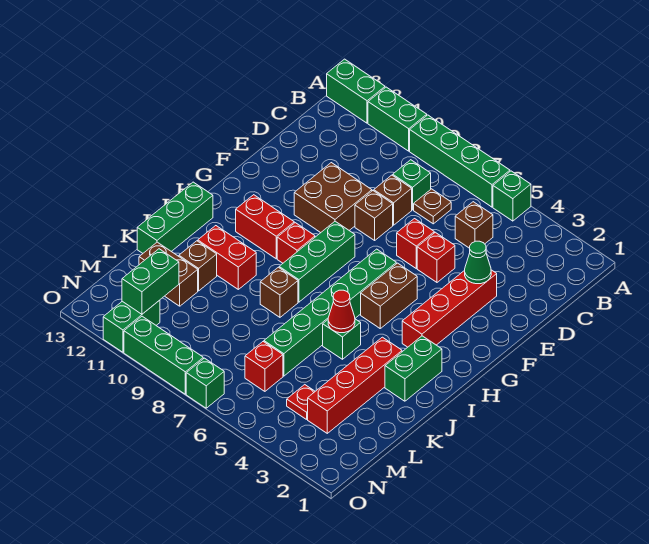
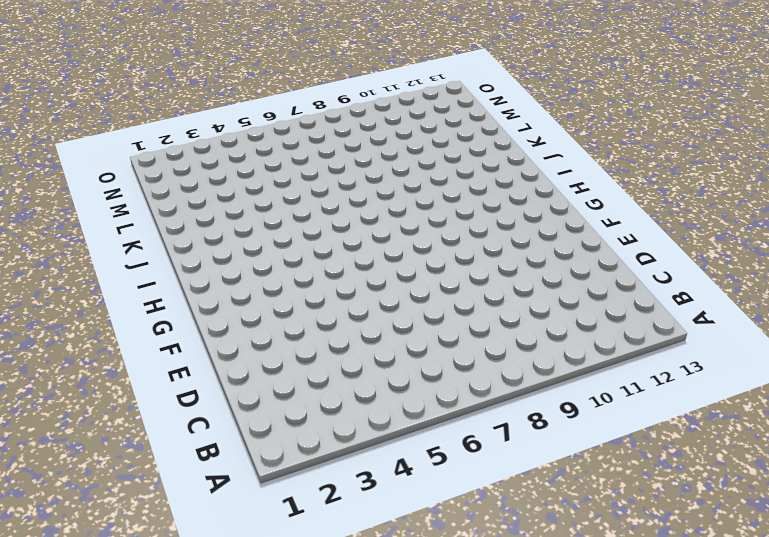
none -> green 1x1 brick [493,171,531,221]
none -> green 1x4 brick [410,115,510,207]
none -> green 1x2 brick [368,87,427,151]
none -> green 1x2 brick [327,59,385,123]

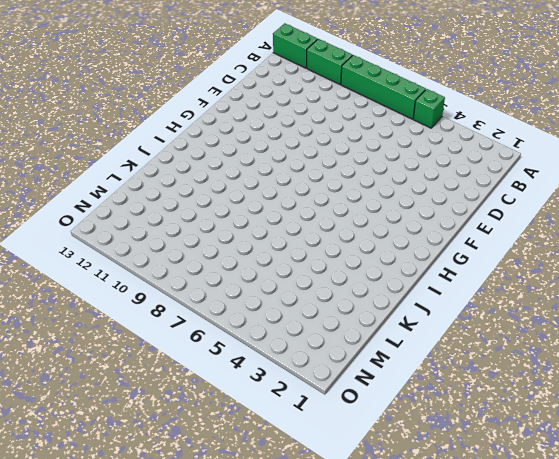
none -> brown 1x1 brick [455,202,493,248]
none -> brown 1x1 plate [414,189,451,224]
none -> green 1x1 brick [393,160,431,210]
none -> brown 1x1 brick [374,175,412,225]

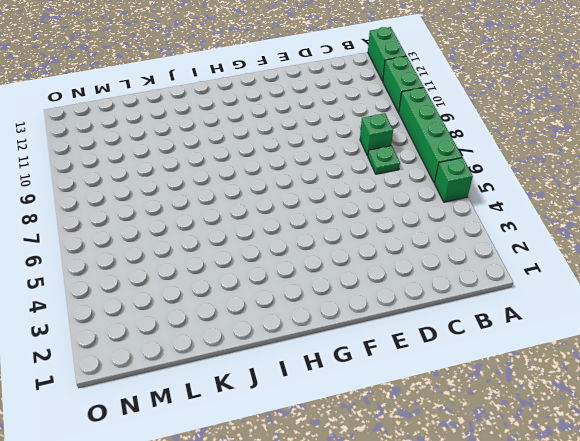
green 1x1 plate [368,146,400,174] -> brown 1x1 plate [414,189,451,224]
none -> brown 1x1 brick [455,202,493,248]
none -> brown 1x1 brick [374,175,412,225]
none -> red 1x4 brick [402,270,497,347]
none -> red 1x1 brick [417,232,455,282]

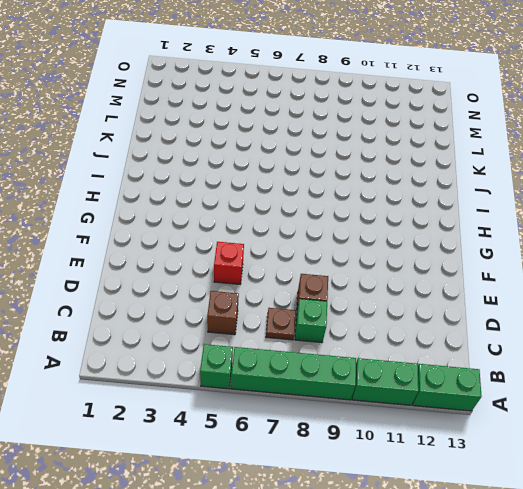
none -> red 1x4 brick [402,270,497,347]
none -> red 1x1 brick [397,219,434,268]
none -> brown 1x1 brick [355,191,393,240]
none -> brown 2x2 brick [294,163,372,233]

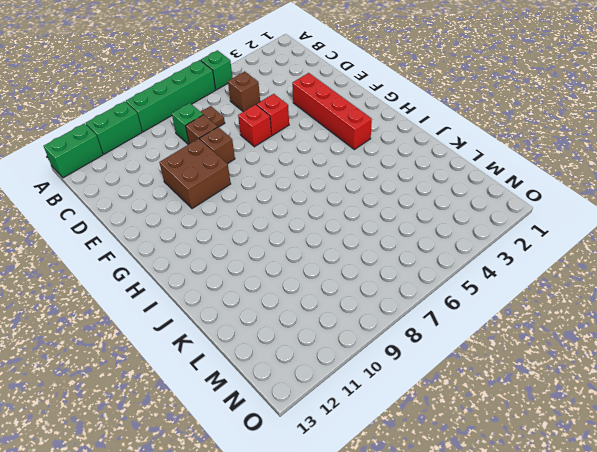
none -> brown 1x2 brick [361,263,417,328]
none -> green 1x6 brick [264,249,396,376]
none -> green 1x3 brick [279,221,355,302]
none -> red 1x1 brick [277,223,315,263]

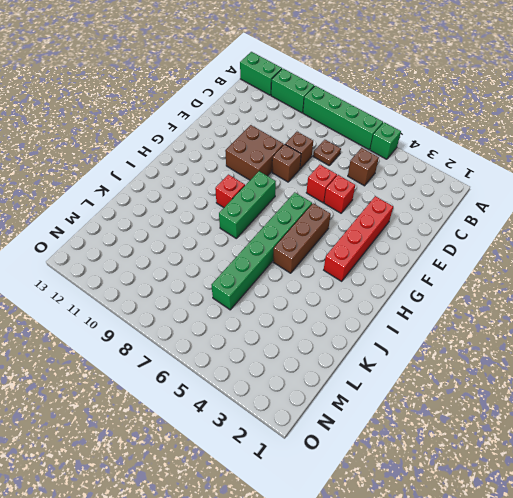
brown 1x3 brick [273,203,331,273] -> brown 1x2 brick [361,263,417,328]
none -> green 1x1 brick [393,160,431,210]
none -> red 1x2 brick [236,195,294,259]
none -> green 1x2 brick [385,336,442,401]
none -> green 1x3 brick [137,182,213,253]

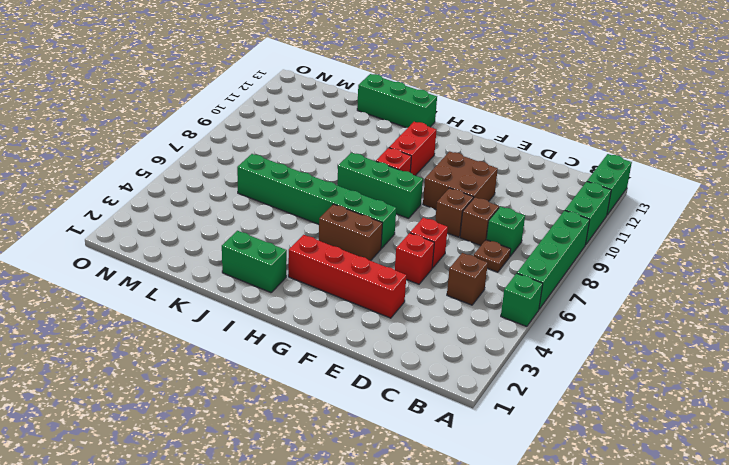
none -> red 1x4 brick [308,337,402,433]
none -> green 1x1 brick [323,319,361,359]
none -> brown 1x1 brick [260,267,298,317]
none -> red 1x2 brick [198,226,256,289]

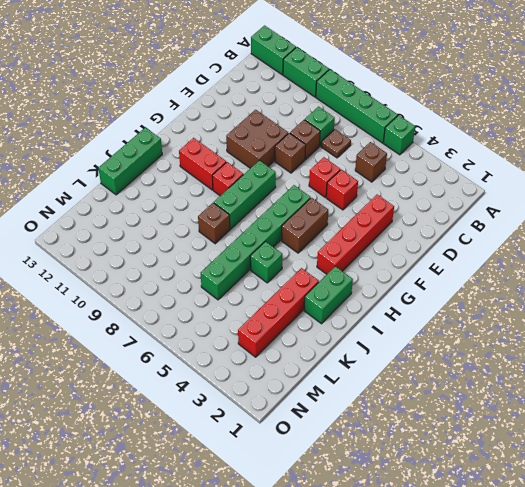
none -> red 1x2 brick [198,226,256,289]
none -> brown 1x1 brick [179,241,217,291]
none -> brown 1x2 brick [139,242,198,306]
none -> red 1x1 plate [287,385,315,419]

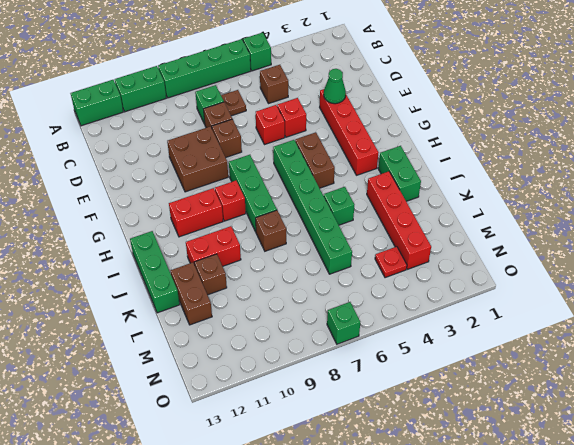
brown 1x2 brick [171,262,212,325] -> brown 1x2 brick turned to [139,242,198,306]
none -> red 1x1 brick [245,342,283,391]
none -> green 1x2 brick [103,300,160,352]
none -> green 1x3 brick [124,316,203,394]
none -> red 1x1 cone [328,290,355,333]

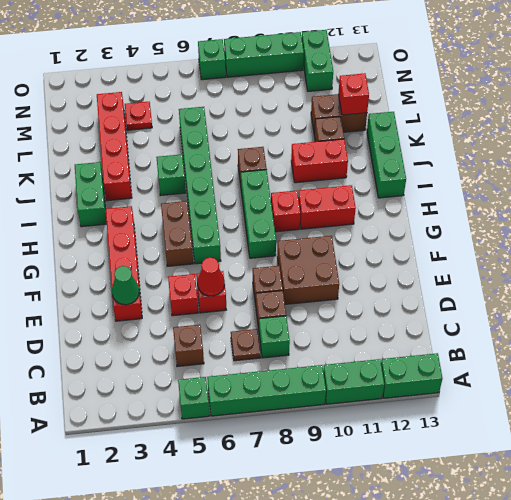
red 1x1 cone [197,258,225,296] -> red 1x1 cone moved to [328,290,355,333]
red 1x1 brick [338,73,369,115] -> red 1x1 brick moved to [245,342,283,391]
none -> green 1x2 brick [122,249,179,314]

